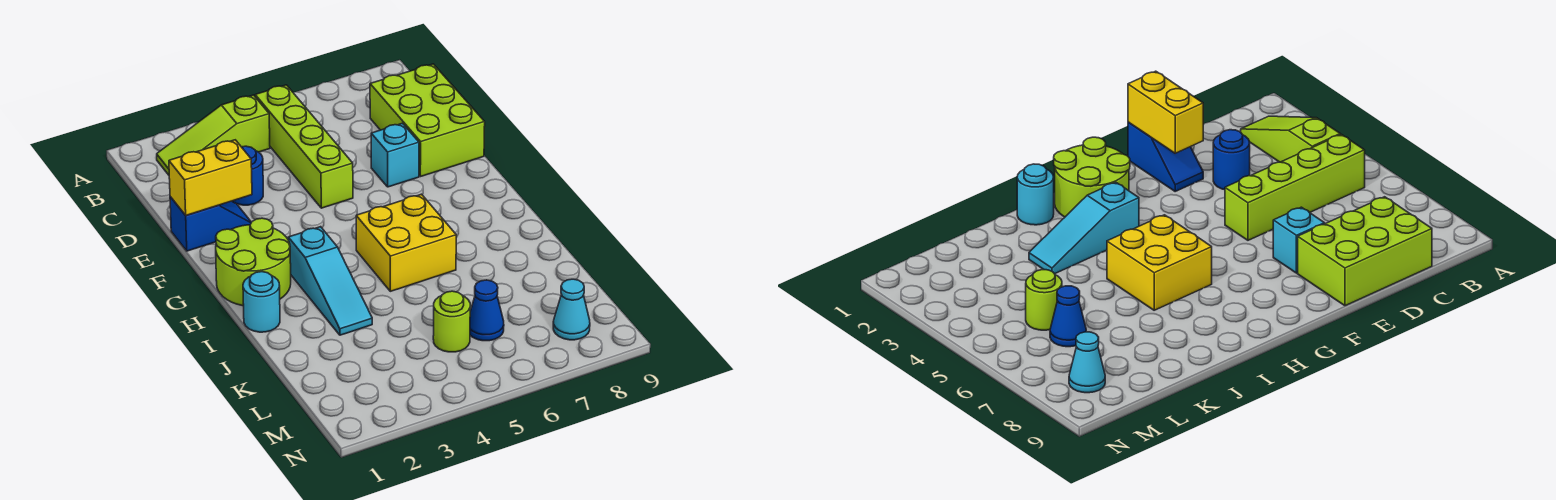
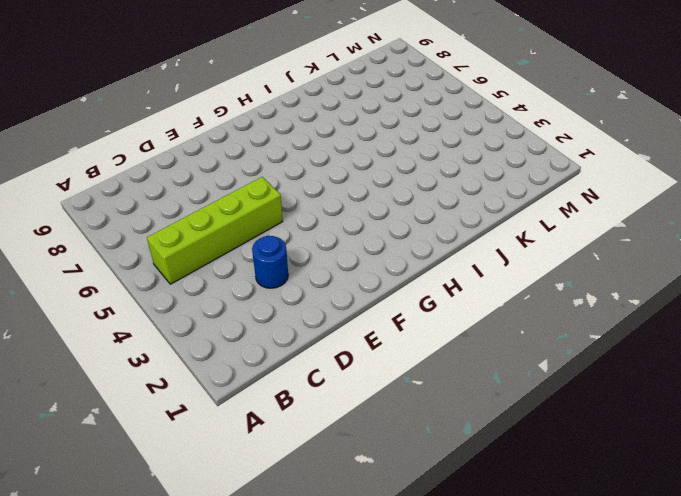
none -> lime 1x3 slope [157,95,270,175]
none -> lime 2x3 brick [370,64,485,177]
none -> blue 1x2 slope [170,197,251,251]

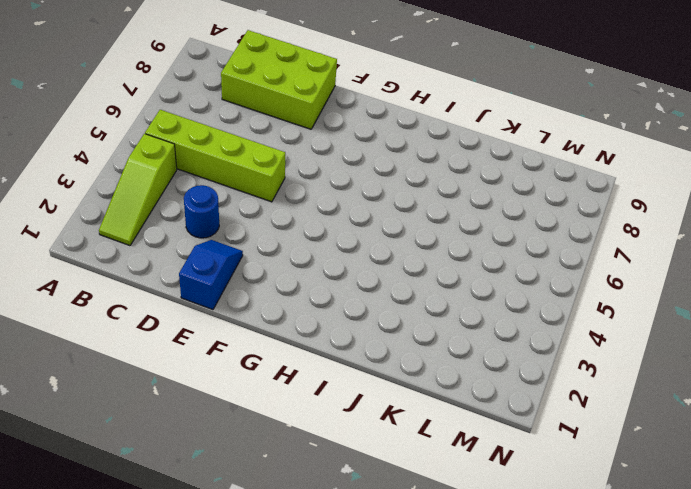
none -> cyan 1x1 brick [371,123,419,187]
none -> lime 2x2 round brick [216,218,291,306]
none -> cyan 1x3 slope [288,227,372,335]

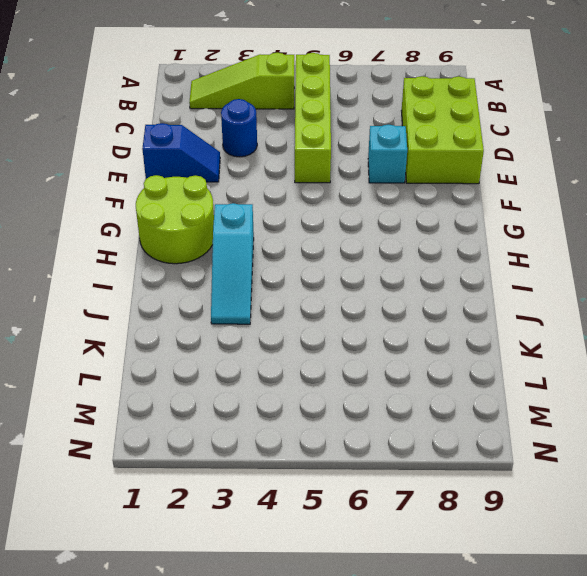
none -> yellow 2x2 brick [356,194,456,291]
none -> cyan 1x1 round brick [243,272,280,332]
none -> lime 1x1 round brick [433,291,470,352]

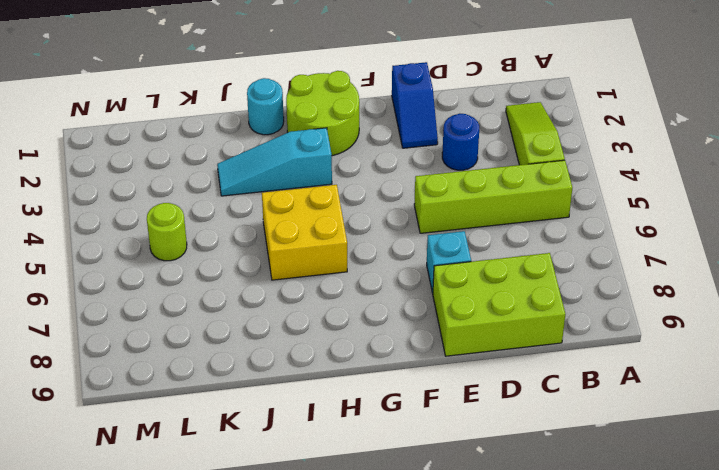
none -> blue 1x1 cone [470,280,504,341]
none -> cyan 1x1 cone [553,279,590,340]
none -> yellow 1x2 brick [169,140,252,216]

